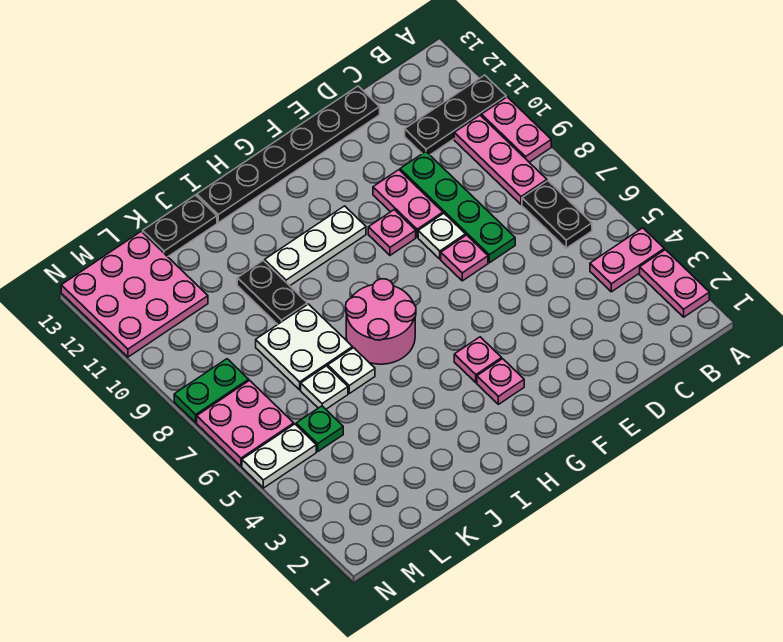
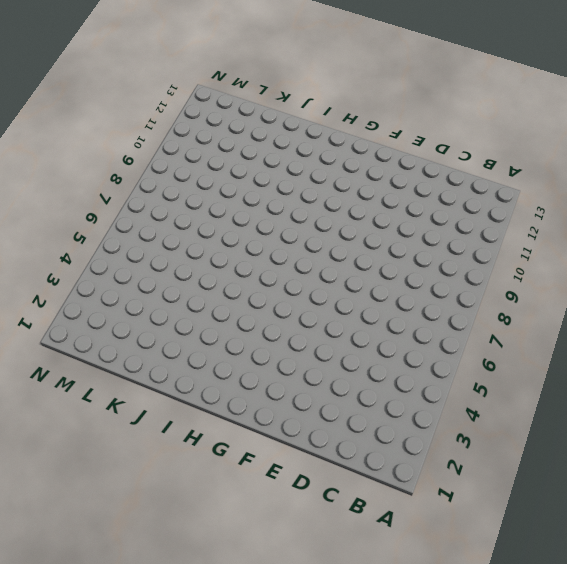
none -> pink 1x2 plate [640,250,709,317]
none -> pink 1x2 plate [590,228,664,292]
none -> pink 1x2 plate [481,97,551,162]

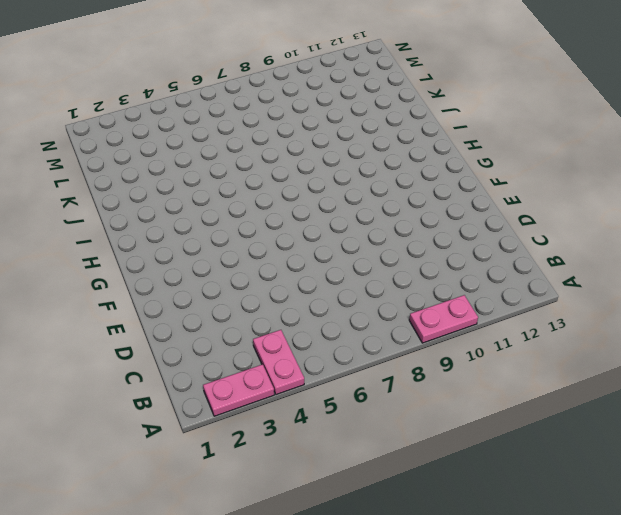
none -> black 1x3 plate [405,75,506,155]
none -> black 1x2 plate [522,181,592,248]
none -> pink 1x3 plate [454,115,547,205]

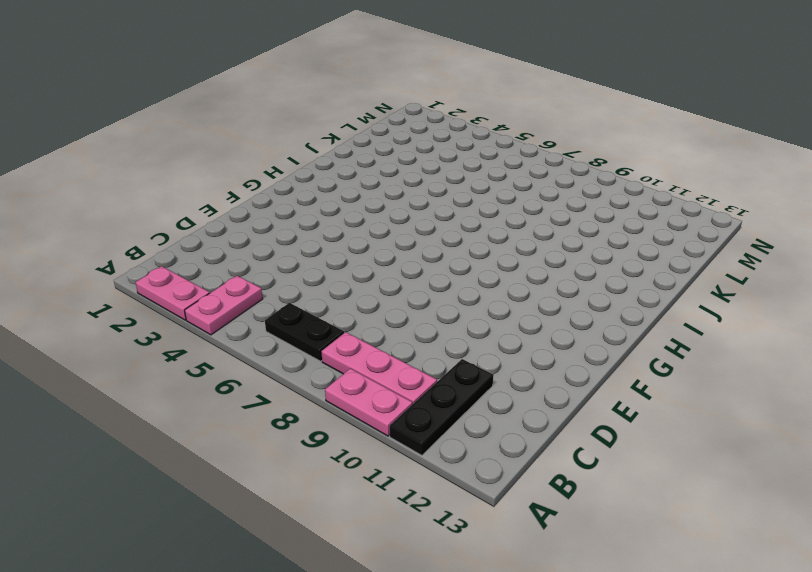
none -> green 1x4 plate [400,152,515,263]
none -> black 1x6 plate [197,86,380,223]
none -> pink 1x1 plate [441,235,488,281]

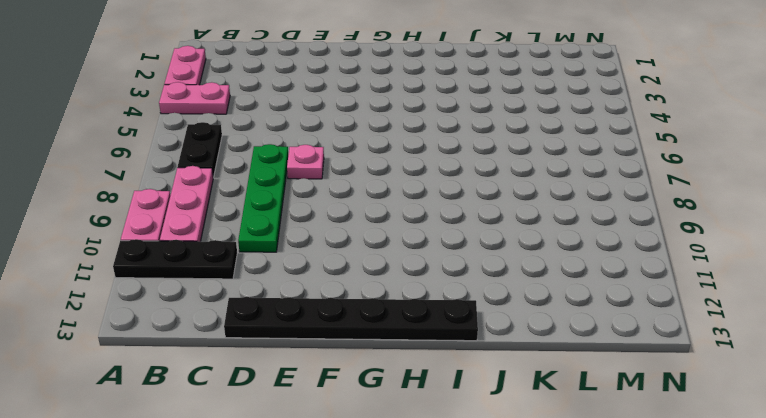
none -> white 1x1 plate [418,213,466,259]
none -> pink 1x2 plate [373,170,443,237]
none -> pink 1x1 plate [368,210,416,255]

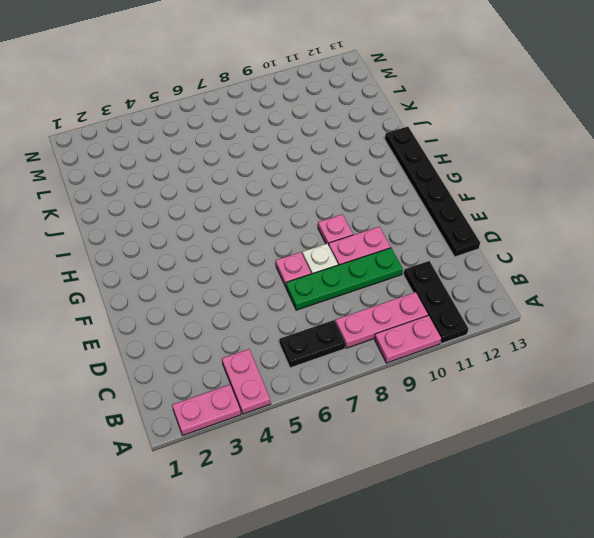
none -> pink 1x1 plate [477,359,524,404]
none -> pink 1x1 plate [454,337,502,383]
none -> white 1x3 plate [265,206,366,286]

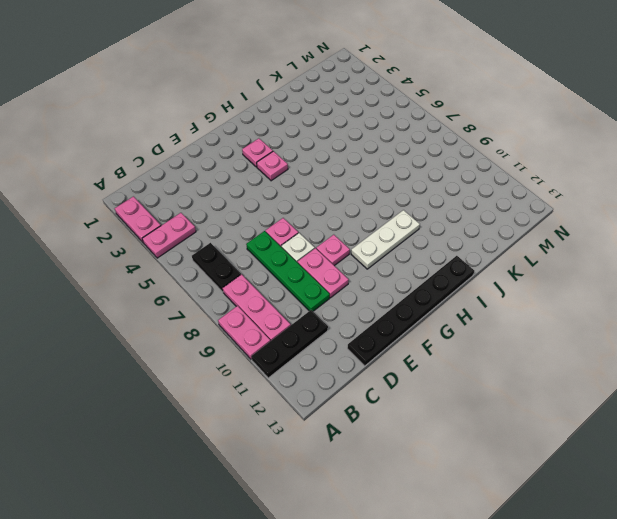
none -> pink 2x2 round brick [346,279,416,364]
none -> white 1x1 plate [328,348,375,393]
none -> white 2x2 plate [256,304,353,390]

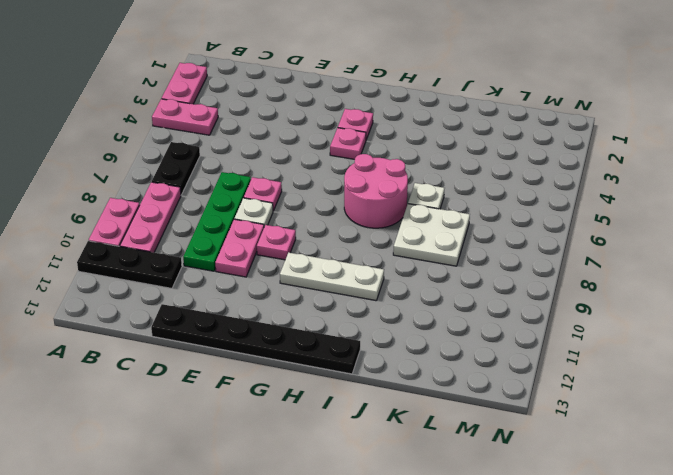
none -> black 1x2 plate [237,261,307,324]
none -> black 1x2 plate [143,195,217,257]
none -> white 1x1 plate [301,366,348,409]

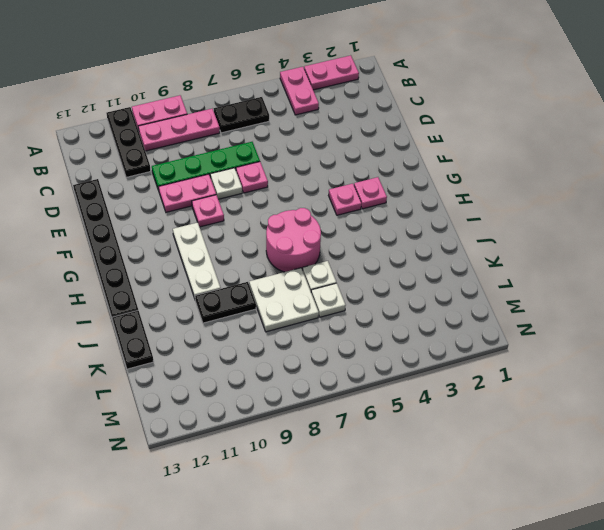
none -> green 1x1 plate [296,406,343,451]
none -> pink 3x3 plate [61,231,208,357]
none -> white 1x2 plate [242,424,316,488]

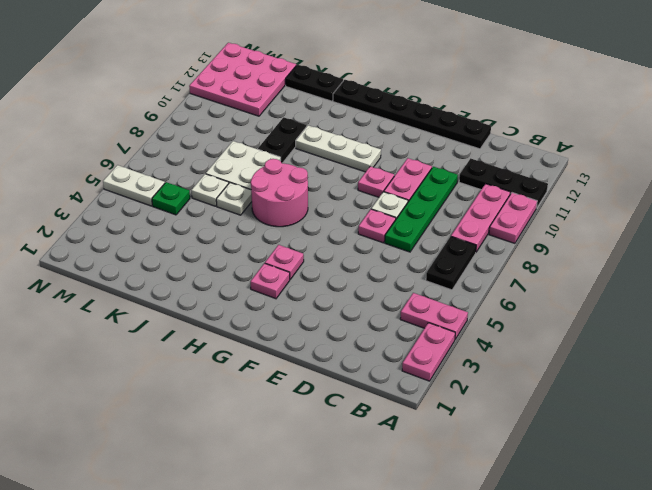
none -> pink 2x2 plate [197,380,294,466]
none -> green 1x2 plate [174,359,249,422]

